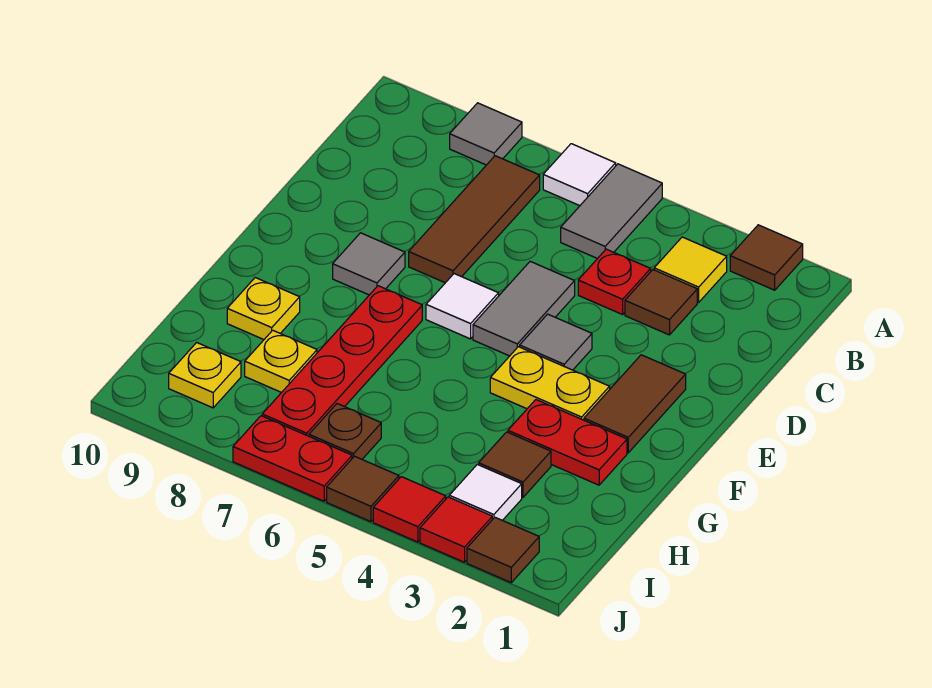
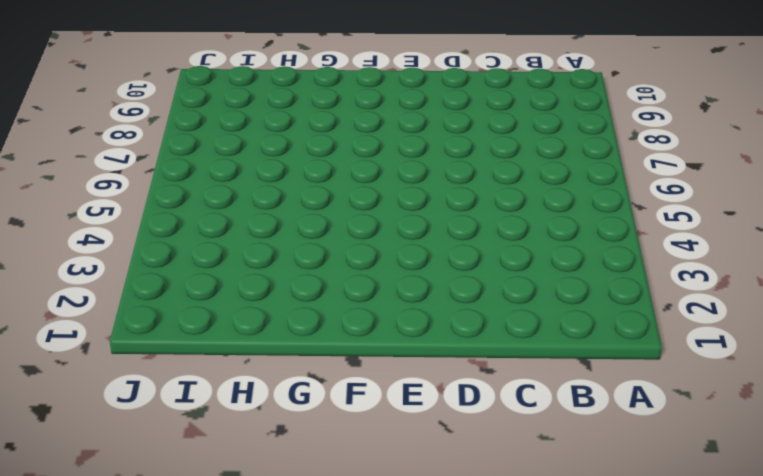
none -> brown 1x1 tile [730,225,803,290]
none -> grey 1x2 tile [561,164,662,259]
none -> white 1x1 tile [543,144,616,206]

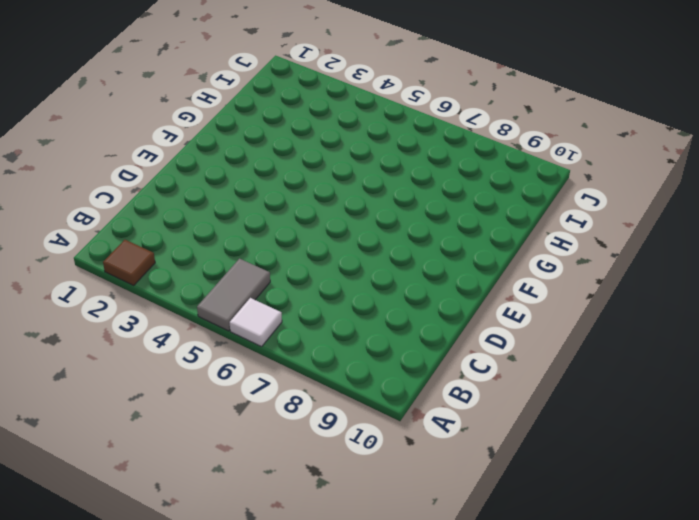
none -> grey 1x1 tile [450,103,522,165]
none -> yellow 1x1 tile [654,237,727,302]
none -> brown 1x3 tile [409,156,540,283]

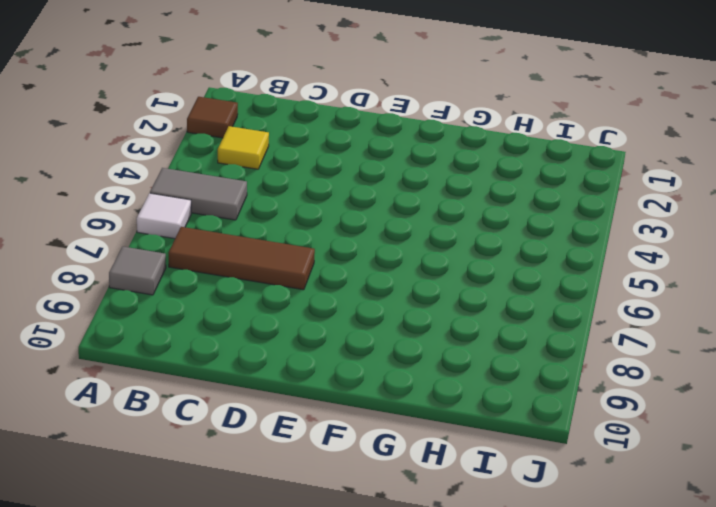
none -> brown 1x1 tile [625,270,697,335]
none -> red 1x1 plate [578,249,651,315]
none -> grey 1x2 tile [473,261,575,356]

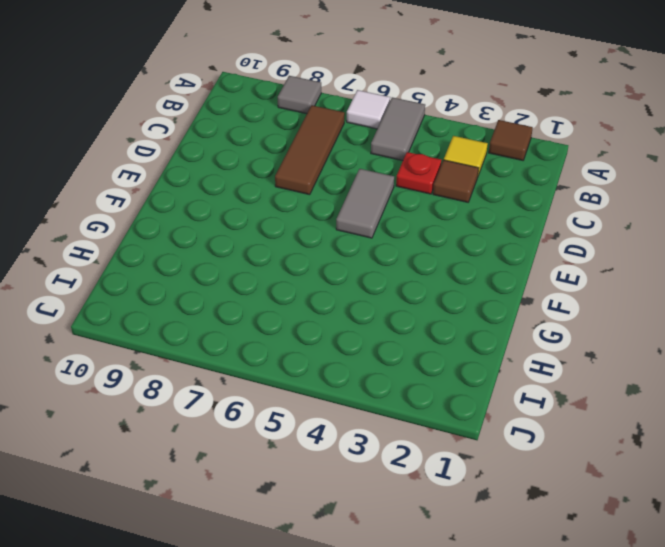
none -> brown 1x2 tile [584,355,686,453]
none -> grey 1x1 tile [520,314,592,370]
none -> white 1x1 tile [426,274,499,339]

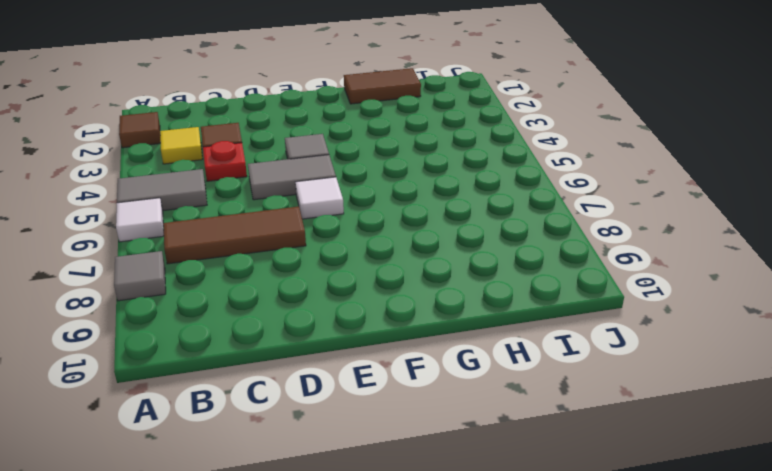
brown 1x2 tile [344,68,421,104] -> brown 1x2 tile moved to [584,355,686,453]
none -> grey 1x1 tile [333,233,405,295]
none -> yellow 1x2 plate [490,347,610,420]
none -> red 1x4 plate [262,286,422,436]

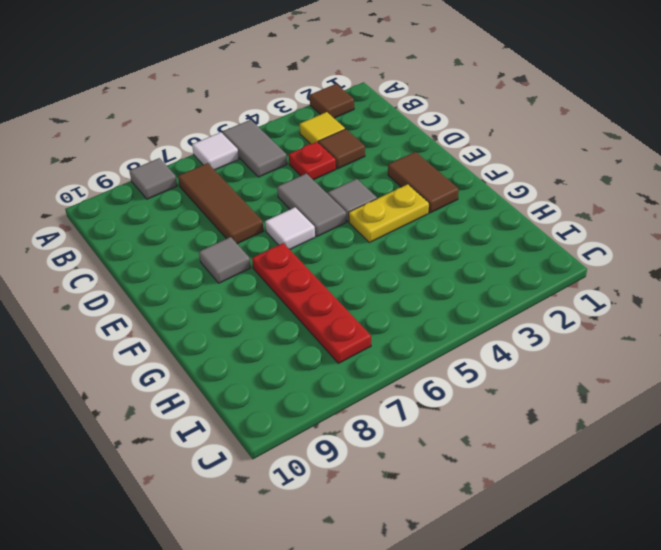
none -> red 1x2 plate [508,400,627,485]
none -> yellow 1x1 plate [227,278,300,339]
none -> brown 1x1 tile [479,432,551,497]

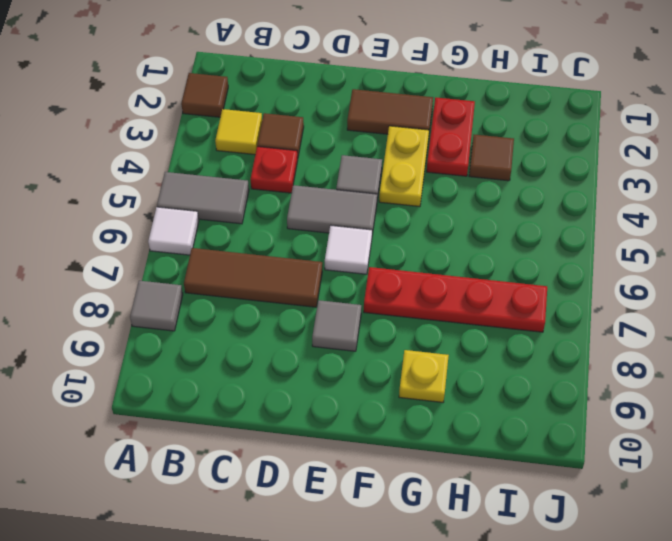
none -> yellow 1x1 plate [245,330,317,393]
none -> white 1x1 tile [449,464,522,520]
none -> brown 1x1 plate [309,404,381,459]

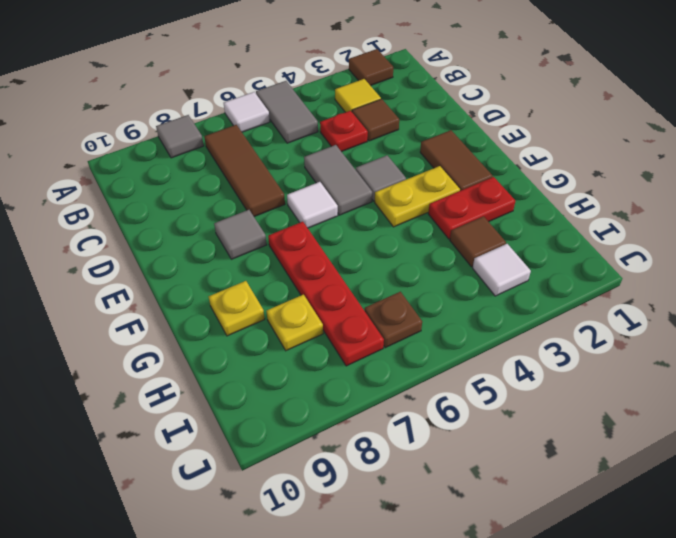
none -> yellow 1x1 plate [169,343,241,408]
none -> brown 1x1 tile [467,517,539,582]
none -> red 1x1 tile [420,497,492,562]

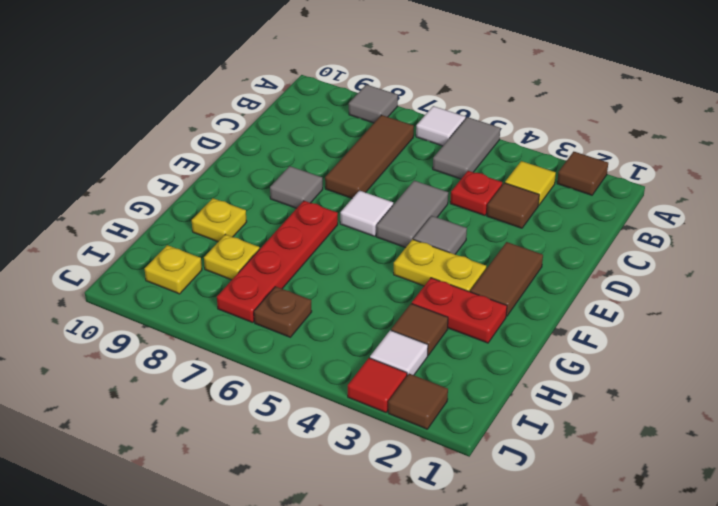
none -> red 1x1 tile [373,477,446,542]
none -> brown 1x1 tile [327,456,399,522]
none -> red 1x2 plate [233,416,352,501]

